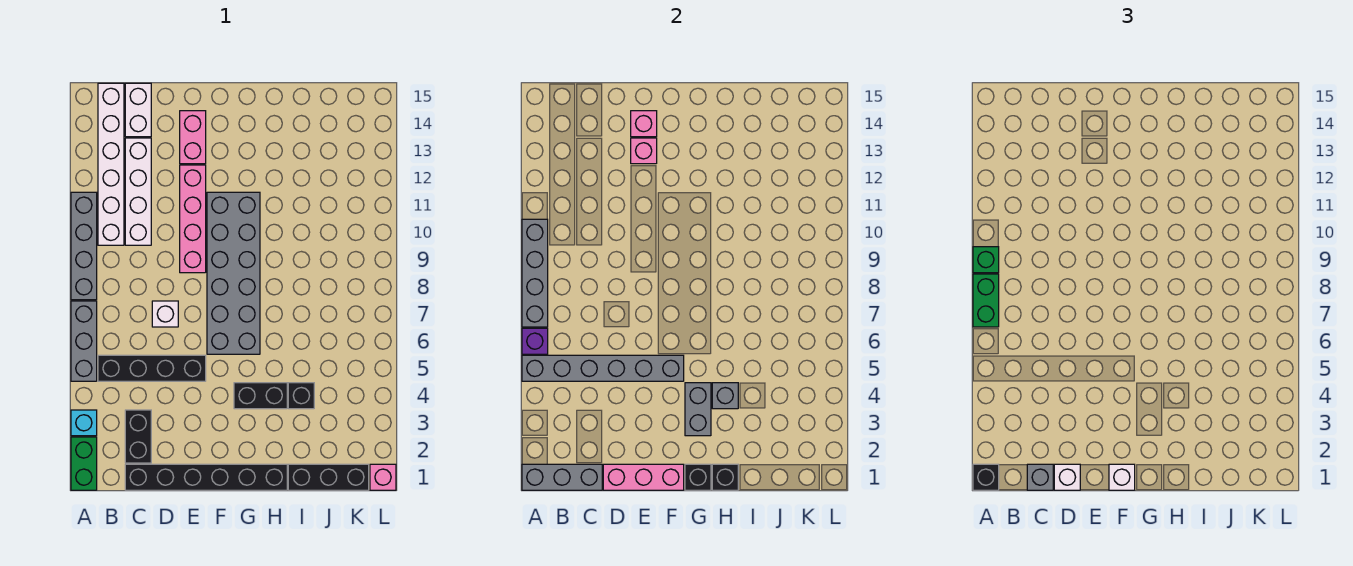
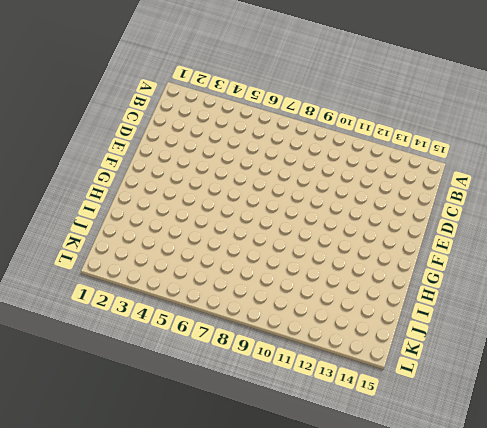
none -> green 1x2 brick [71,437,97,490]
none -> cyan 1x1 brick [71,410,97,436]
none -> grey 1x3 brick [71,301,97,381]
none -> grey 1x4 brick [71,192,97,300]

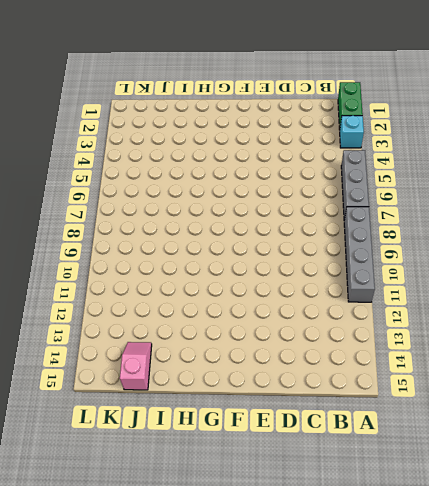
pink 1x2 slope [120,342,152,390] -> none
none -> black 1x4 brick [98,355,206,381]
none -> white 1x6 brick [98,83,124,245]
none -> black 1x6 brick [125,464,287,490]
none -> black 1x2 brick [125,410,151,463]

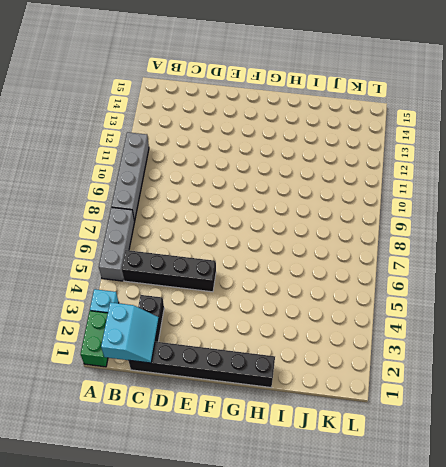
cyan 2x2 slope [101,302,159,363] -> grey 1x3 brick [522,464,602,490]
none -> white 1x6 brick [98,83,124,245]
none -> white 1x4 brick [125,138,151,245]
none -> white 1x2 brick [125,83,151,137]
none -> white 1x1 brick [152,301,178,327]

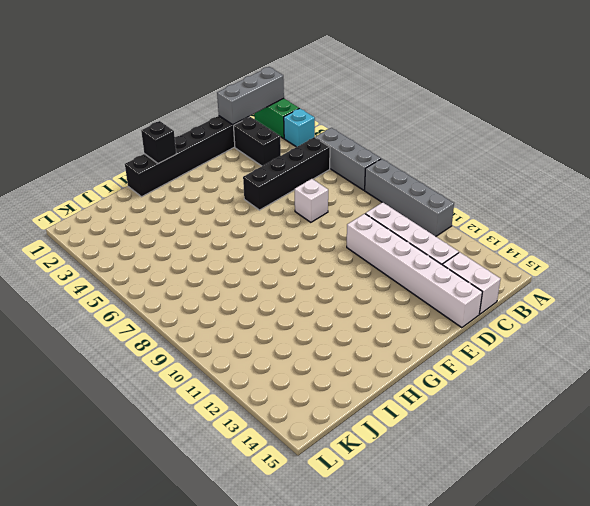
white 1x6 brick [347,214,482,328] -> white 1x6 brick moved to [98,83,124,245]
none -> pink 1x4 brick [180,165,206,273]
none -> pink 1x2 brick [180,111,206,164]
none -> grey 2x6 brick [207,192,260,354]
none -> black 1x2 brick [234,383,287,409]

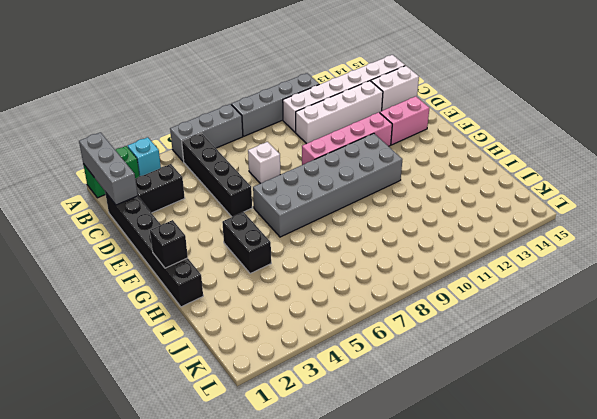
none -> black 1x3 brick [288,464,369,490]
none -> black 1x1 brick [288,383,314,409]
none -> pink 1x1 brick [370,464,396,490]
none -> grey 1x6 brick [522,355,684,381]

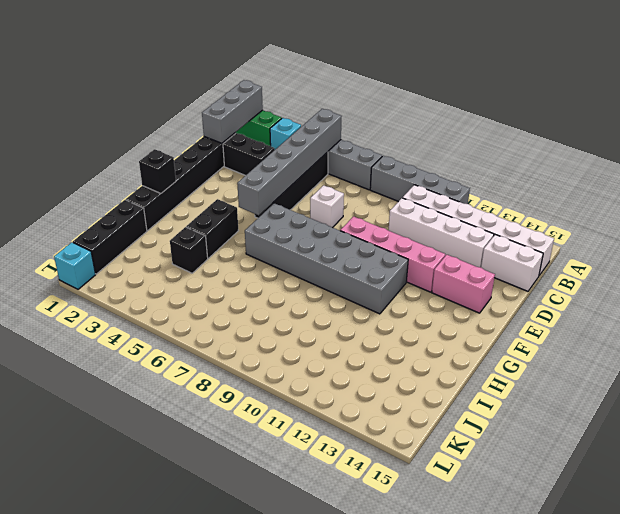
cyan 1x1 brick [54,242,96,289] -> pink 1x1 brick [370,464,396,490]
none -> purple 1x1 brick [522,328,548,354]
none -> grey 1x4 brick [522,219,548,327]
none -> pink 1x3 brick [603,464,684,490]
none -> pink 1x1 brick [631,138,657,164]

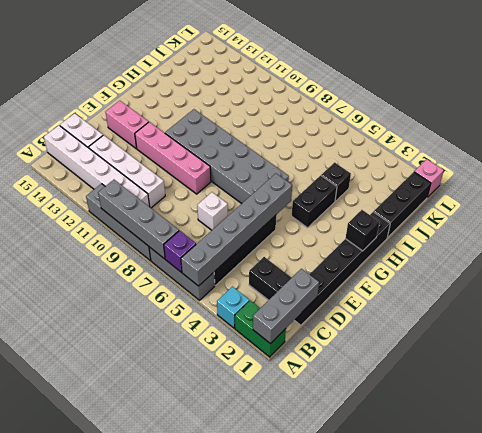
none -> pink 1x3 brick [603,464,684,490]
none -> pink 1x1 brick [631,138,657,164]
none -> pink 1x1 brick [631,111,657,137]
none -> grey 1x2 brick [685,383,711,436]

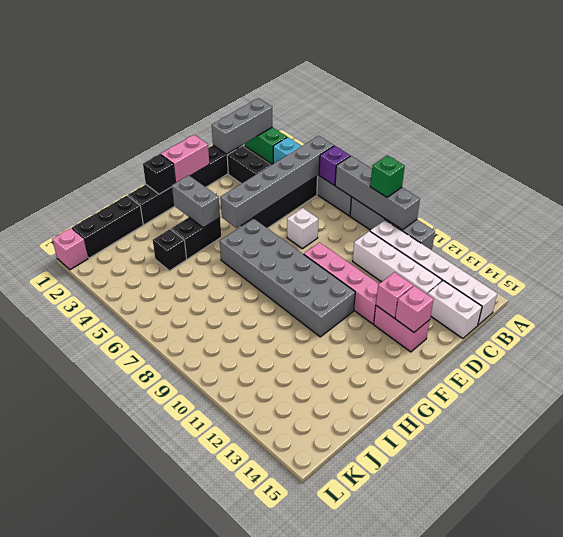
pink 1x2 brick [161,135,209,183] -> pink 1x3 brick [603,464,684,490]
none -> black 1x1 brick [712,464,738,490]
none -> grey 1x1 brick [712,383,738,409]
none -> black 1x1 brick [973,464,999,490]
none -> green 1x2 brick [973,274,999,327]

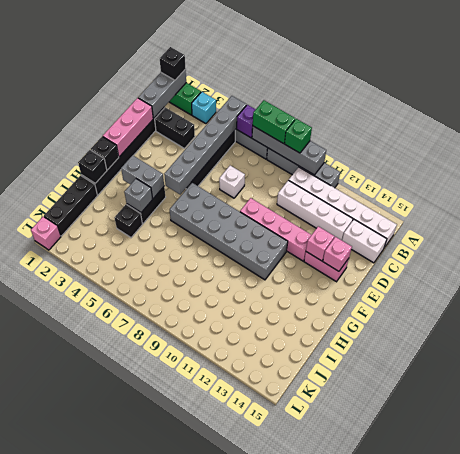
none -> grey 1x1 brick [1027,464,1053,490]
none -> white 1x1 brick [1054,464,1080,490]
none -> white 1x1 brick [1109,464,1135,490]

